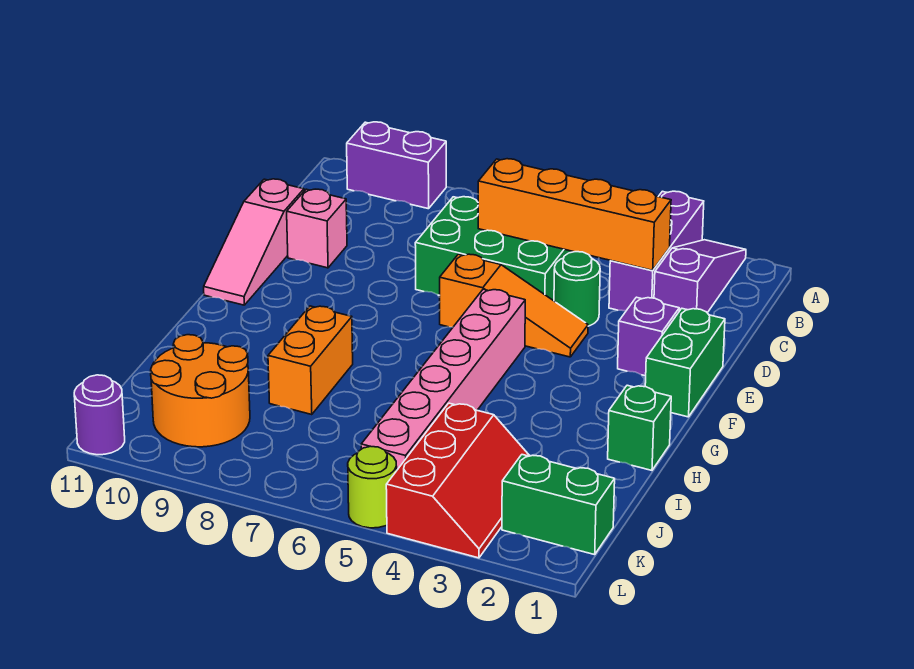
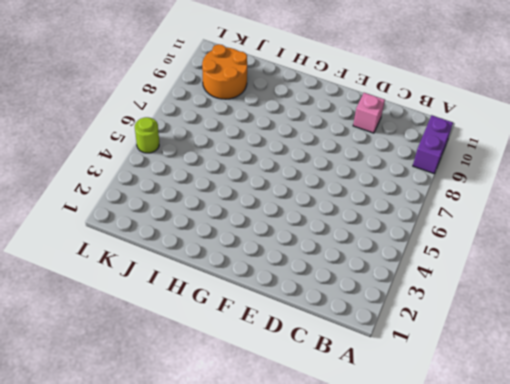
none -> purple 1x3 slope [654,240,746,313]
none -> purple 1x3 brick [609,191,704,311]
none -> green 2x3 brick [415,197,573,301]

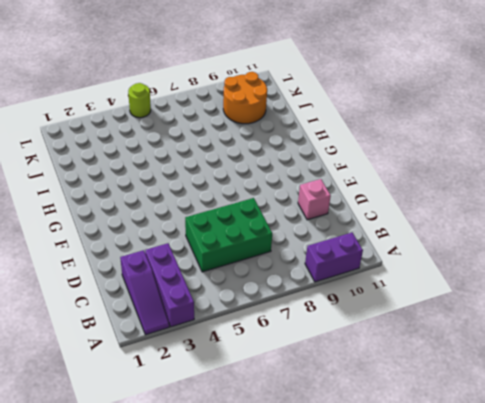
none -> green 1x1 round brick [554,252,600,326]
none -> pink 1x3 slope [204,179,304,305]
none -> green 1x2 brick [645,308,725,417]

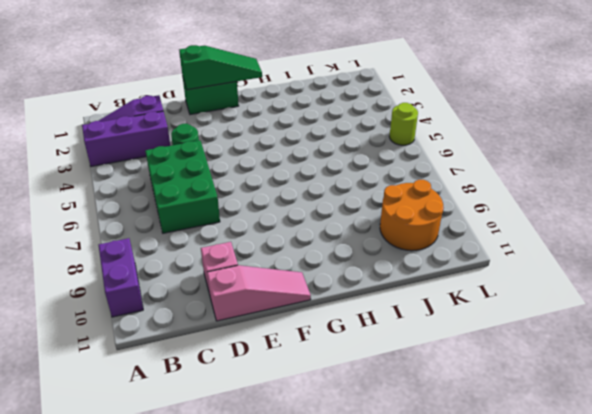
green 1x3 slope [179,45,262,90] -> none
none -> purple 1x1 brick [618,297,679,376]
none -> orange 1x3 slope [440,254,588,357]
none -> pink 1x6 brick [361,289,525,470]

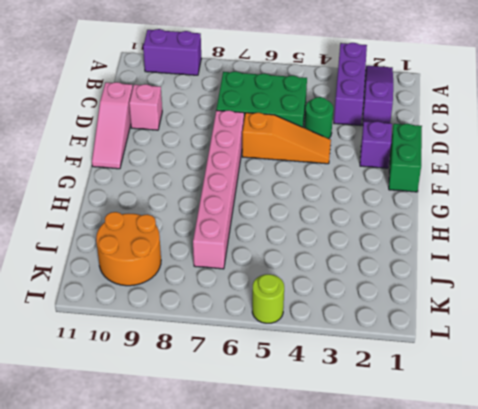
pink 1x6 brick [193,110,244,269] -> pink 1x6 brick moved to [361,289,525,470]
none -> green 1x1 brick [608,385,671,470]
none -> orange 1x2 brick [268,306,353,415]
none -> red 2x3 slope [386,403,530,558]

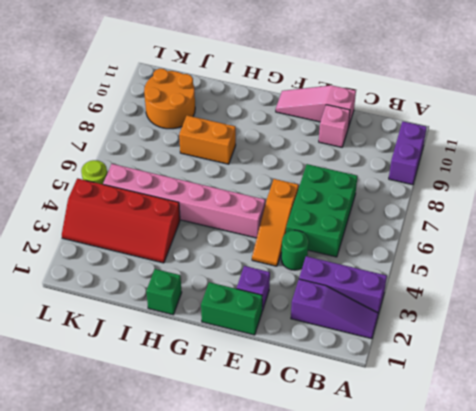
red 2x4 slope [62,178,180,263] -> red 2x3 slope [386,403,530,558]
none -> green 1x2 brick [502,455,615,555]
none -> purple 1x1 round brick [74,375,125,455]
none -> orange 1x4 brick [478,159,671,270]

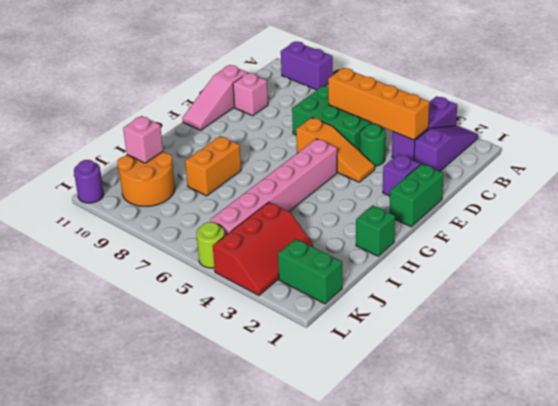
pink 1x1 brick [123,116,163,163] -> none

